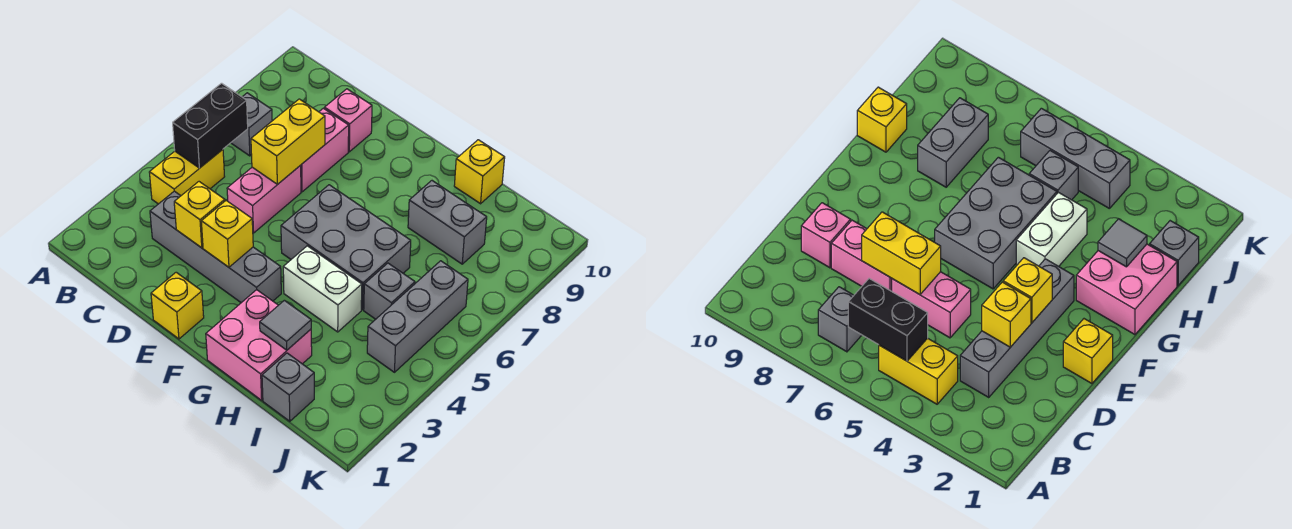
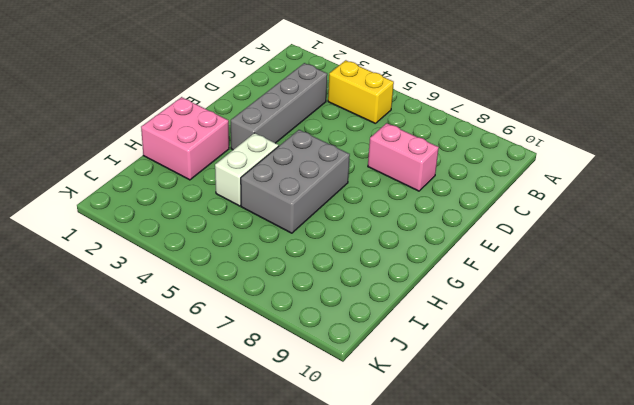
none -> grey 1x1 brick [231,93,272,156]
none -> pink 1x2 brick [227,165,301,233]
none -> pink 1x1 brick [324,89,372,152]

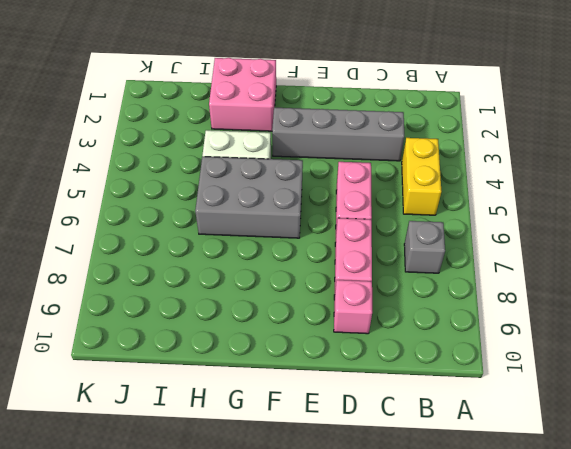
none -> yellow 1x1 brick [151,272,204,339]
none -> grey 1x2 brick [408,181,487,264]
none -> yellow 1x1 brick [454,140,505,204]

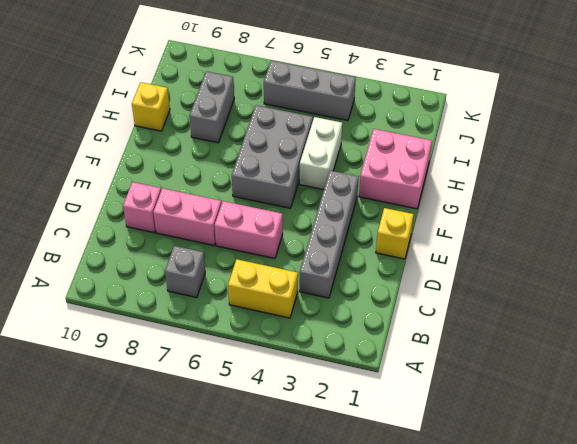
none -> grey 1x1 brick [262,353,314,421]
none -> grey 1x1 brick [364,263,415,319]
none -> black 1x2 brick [173,83,248,168]

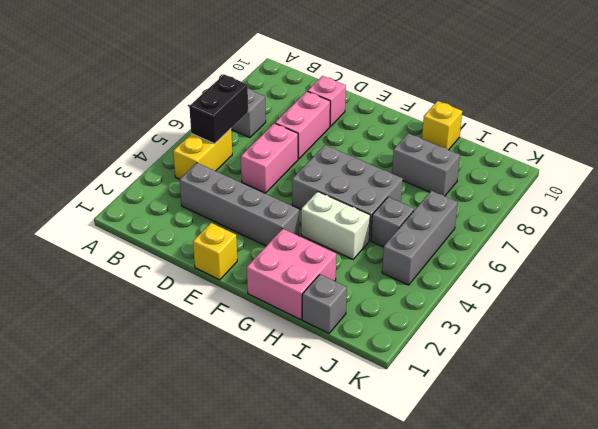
none -> yellow 1x1 brick [174,182,225,248]
none -> yellow 1x2 brick [251,99,325,184]
none -> yellow 1x1 brick [201,201,253,267]

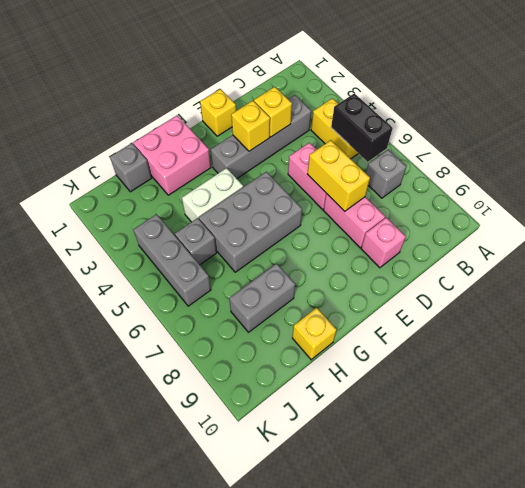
none -> grey 1x1 tile [260,300,311,350]

